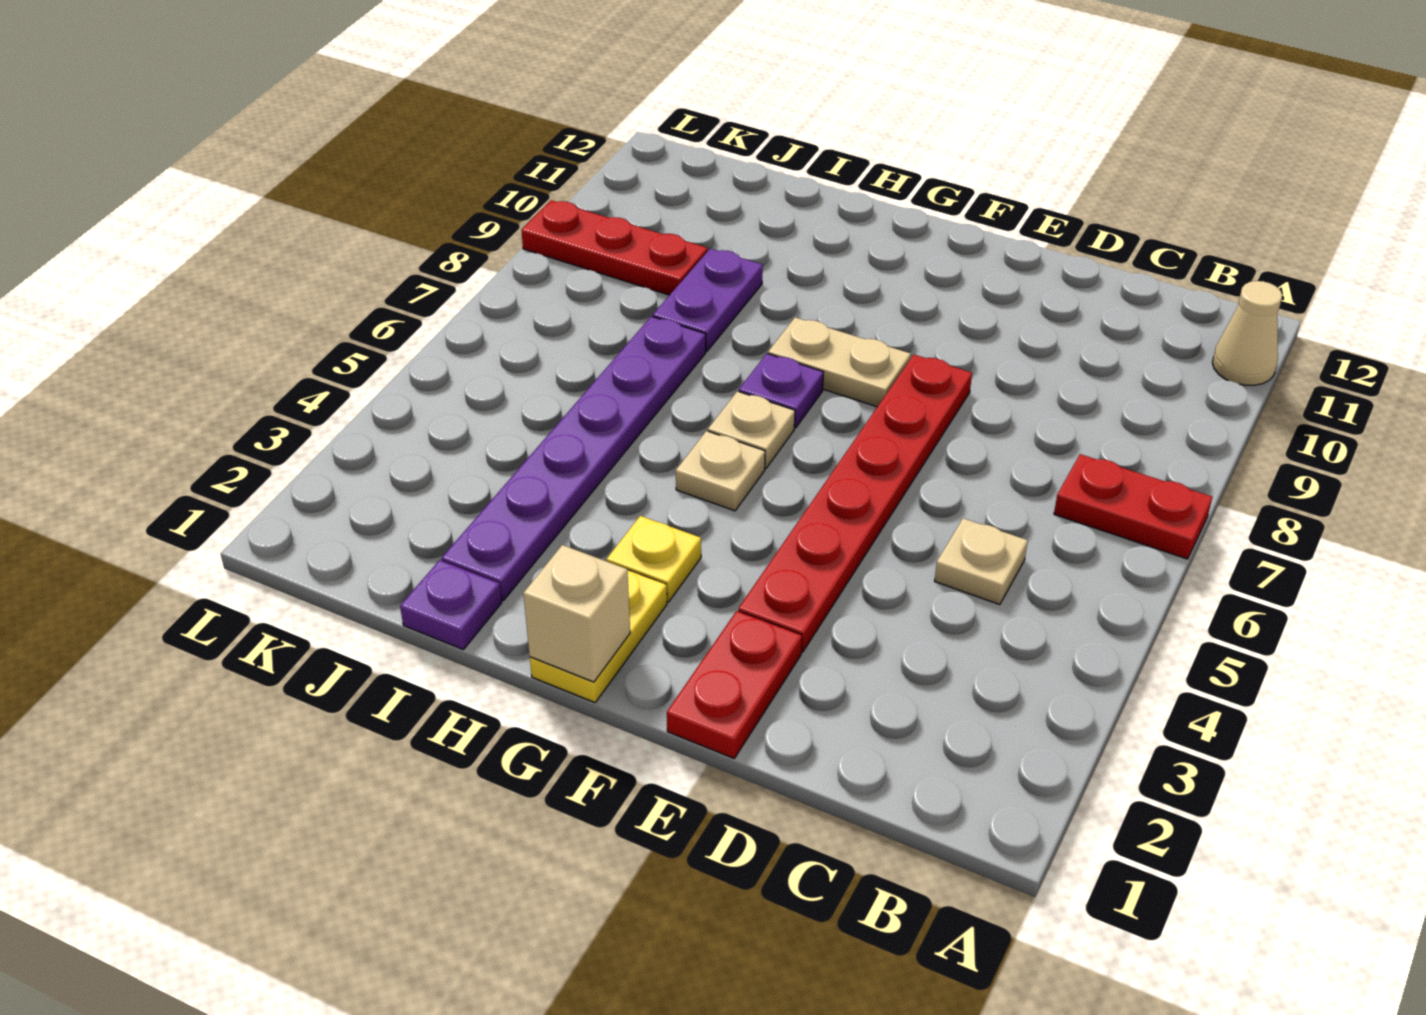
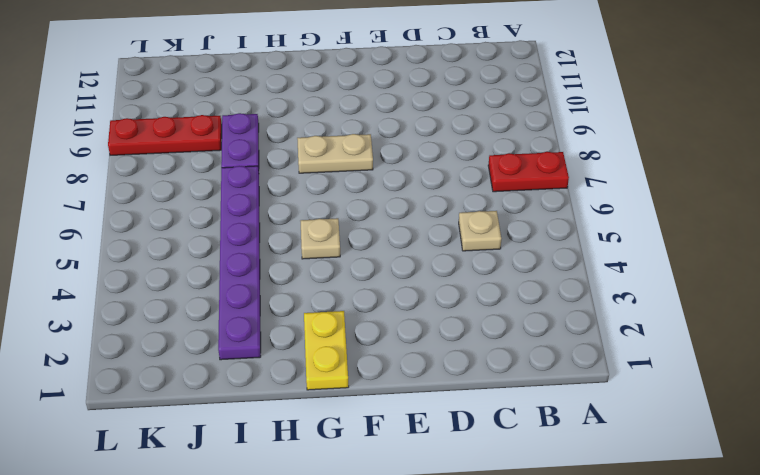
none -> tan 1x1 cone [1212,281,1282,385]
none -> red 1x2 plate [667,611,802,758]
none -> red 1x6 plate [738,355,972,652]

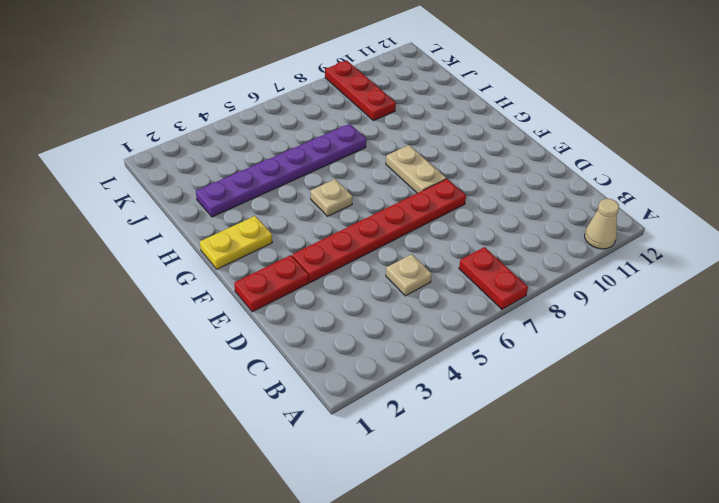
none -> yellow 1x1 plate [606,516,701,602]
none -> tan 1x1 plate [708,391,795,468]
none -> purple 1x1 plate [739,354,823,428]

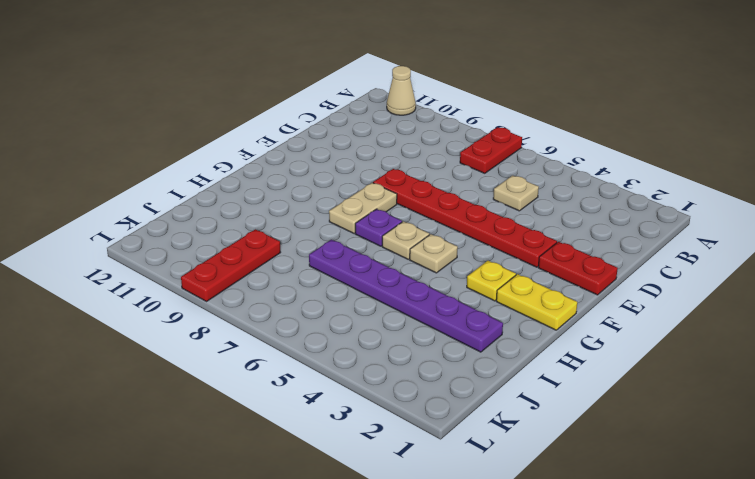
none -> purple 1x1 plate [400,560,502,649]
none -> purple 1x2 plate [653,249,763,351]
none -> tan 1x1 brick [523,545,630,682]

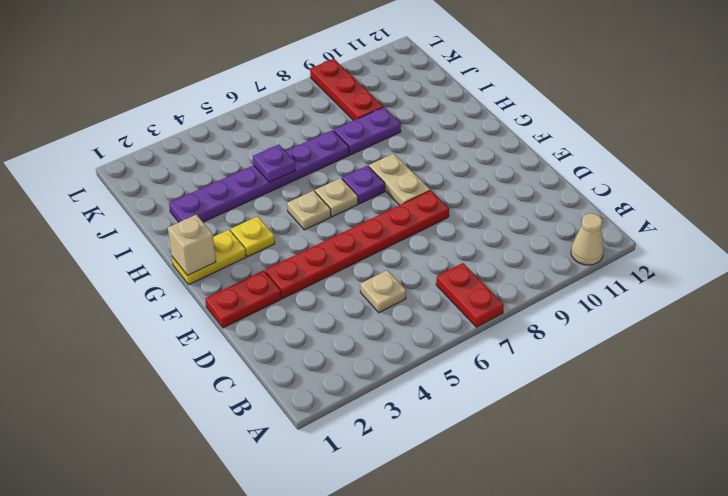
purple 1x1 plate [253,144,295,182] -> purple 1x1 plate moved to [400,560,502,649]

